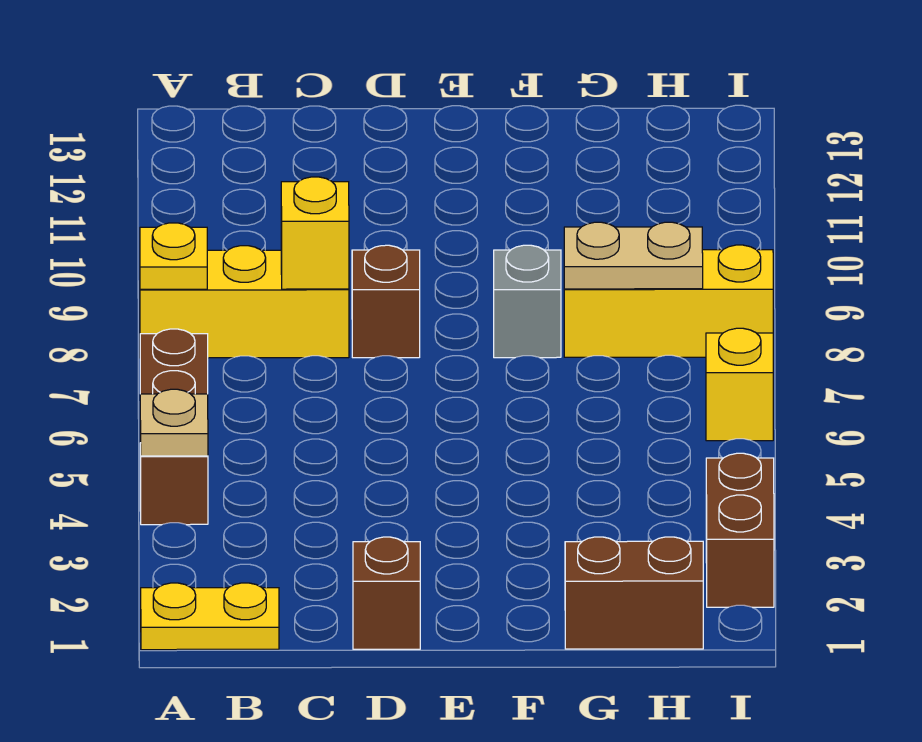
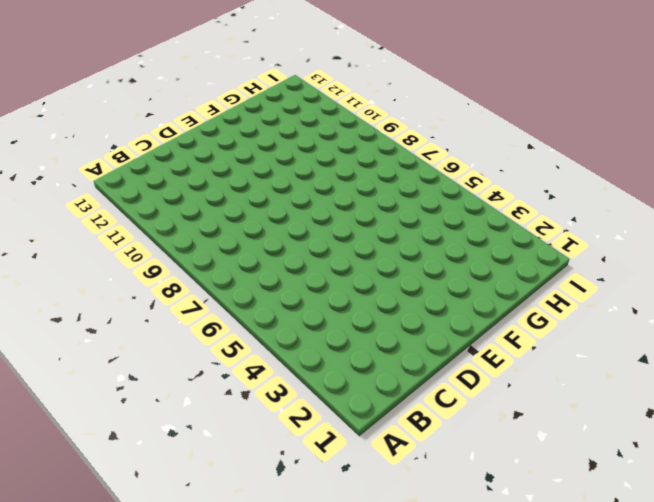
none -> yellow 1x2 plate [141,583,279,650]
none -> brown 1x3 brick [140,329,208,525]
none -> yellow 1x3 brick [140,246,349,358]

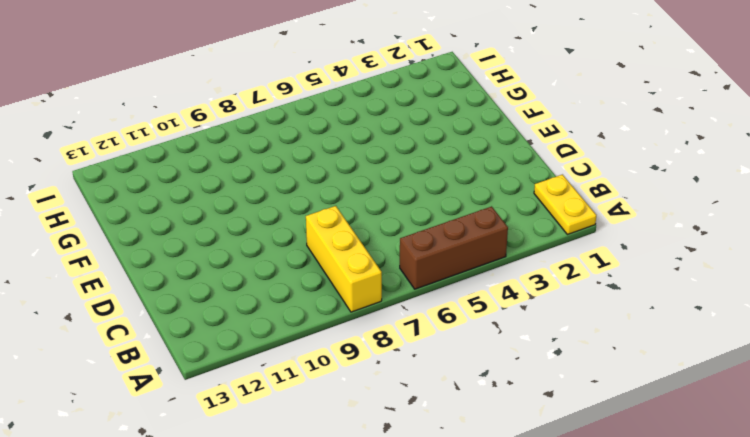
none -> brown 1x1 brick [353,537,420,649]
none -> brown 1x1 brick [352,245,420,358]
none -> grey 1x1 brick [494,245,561,358]

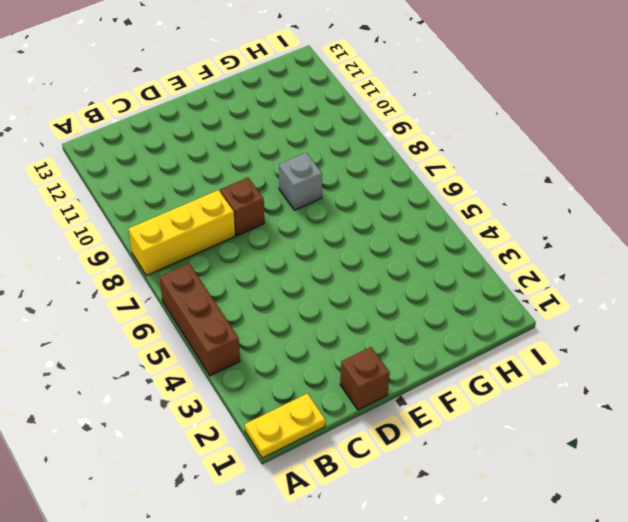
none -> brown 1x2 brick [565,537,703,649]
none -> yellow 1x3 brick [564,245,773,357]
none -> brown 1x2 brick [706,453,774,607]

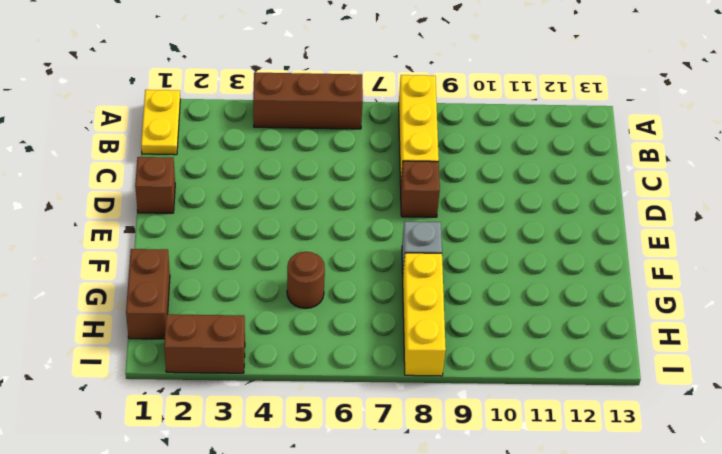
brown 1x1 round brick [287,252,325,308] -> none
none -> yellow 1x1 brick [706,328,773,441]
none -> tan 1x1 plate [140,389,208,456]
none -> yellow 1x1 plate [140,223,207,289]

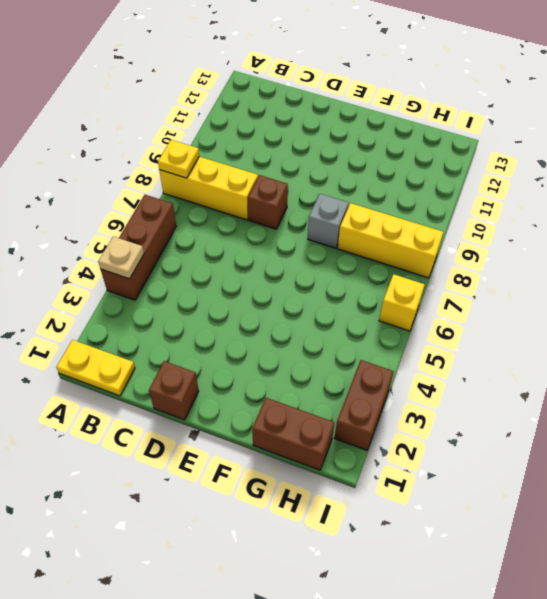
none -> yellow 1x1 brick [281,177,349,289]
none -> tan 1x2 plate [564,222,703,289]

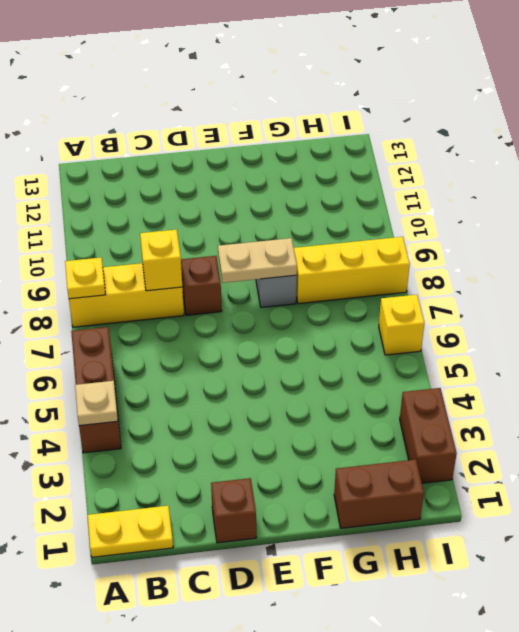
tan 1x2 plate [218,238,297,283] -> tan 1x2 plate moved to [564,222,703,289]

